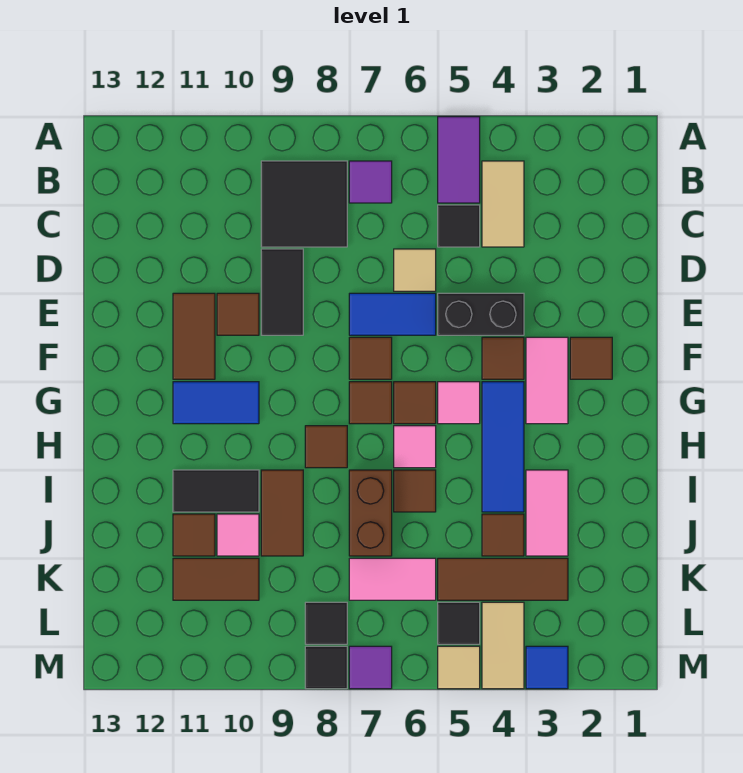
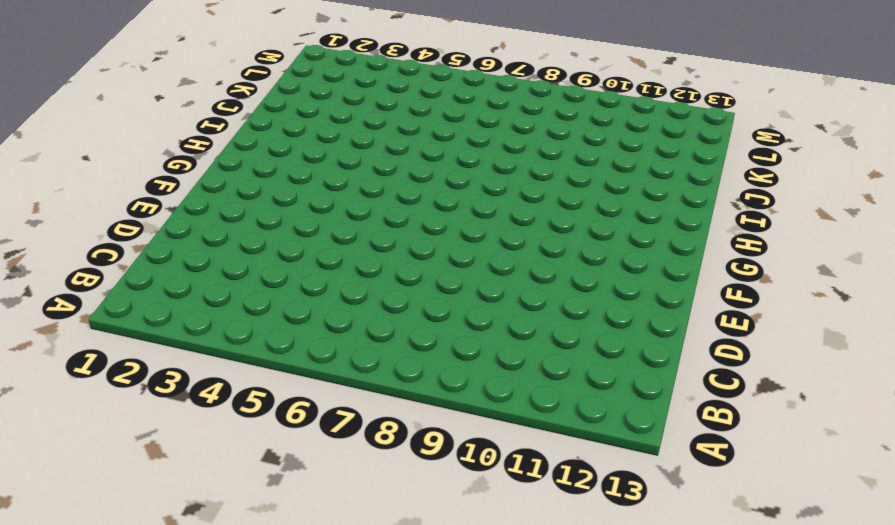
none -> purple 1x2 tile [438,117,480,203]
none -> tan 1x2 tile [482,161,524,247]
none -> purple 1x1 tile [349,161,392,203]
none -> black 2x2 tile [261,161,347,247]

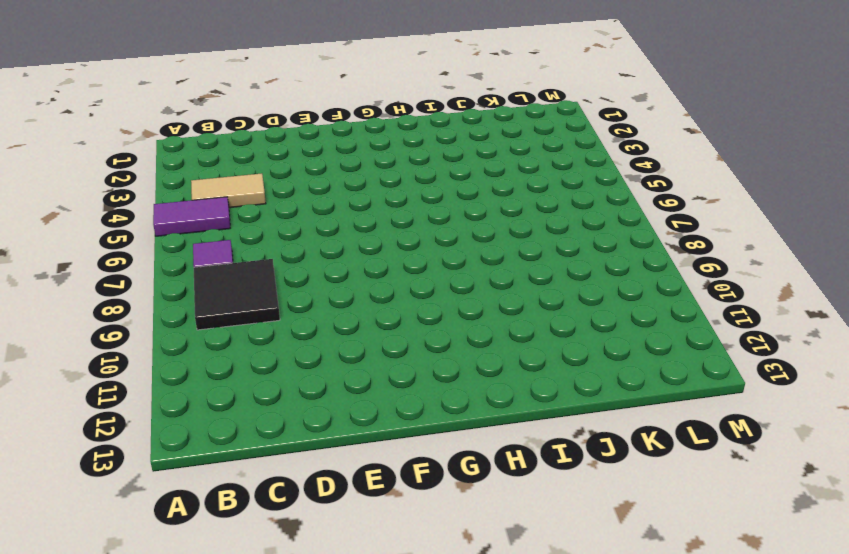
none -> black 1x1 tile [438,205,480,247]
none -> tan 1x1 tile [394,249,436,291]
none -> black 1x2 tile [261,249,303,335]
none -> black 1x2 brick [438,293,524,335]

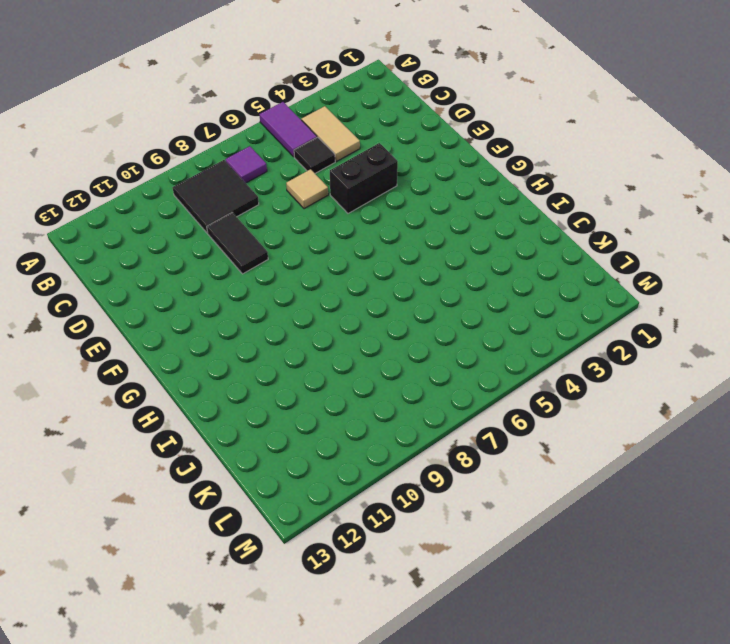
none -> blue 1x2 tile [349,293,436,335]
none -> brown 1x1 tile [217,293,259,335]
none -> brown 1x2 tile [173,293,215,379]
none -> brown 1x1 tile [570,337,612,379]

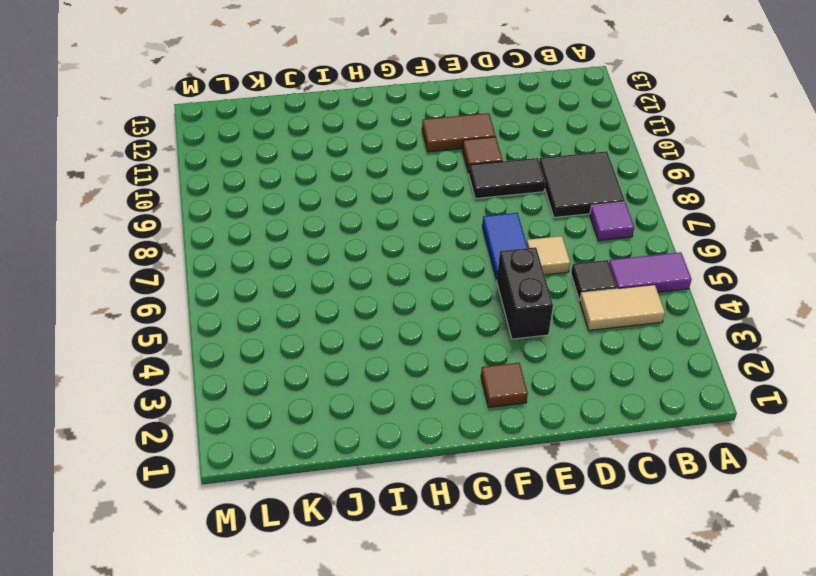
none -> pink 1x2 tile [526,337,568,424]
none -> brown 1x1 tile [482,337,524,379]
none -> brown 1x1 tile [349,337,392,379]
none -> blue 1x3 tile [482,382,524,512]

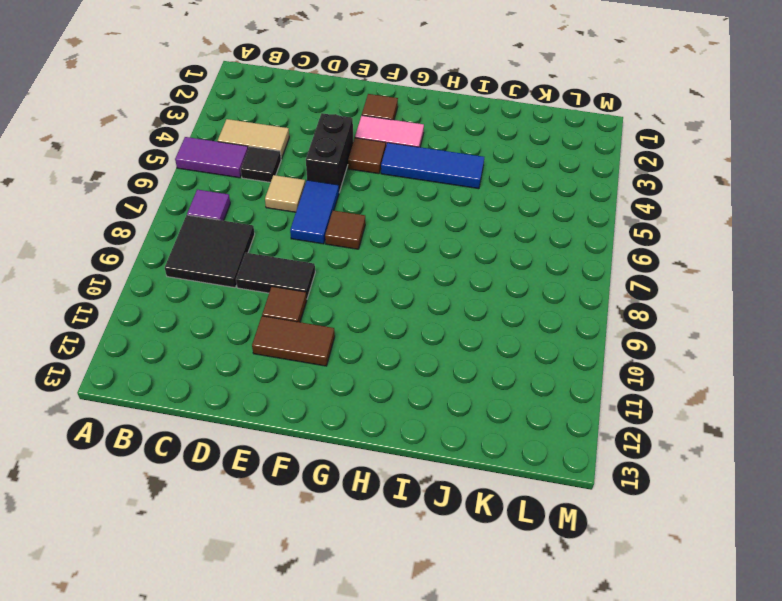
none -> pink 1x1 tile [438,382,480,424]
none -> brown 1x1 tile [394,382,436,424]
none -> brown 1x1 tile [349,382,392,424]
none -> blue 1x2 tile [173,382,259,424]

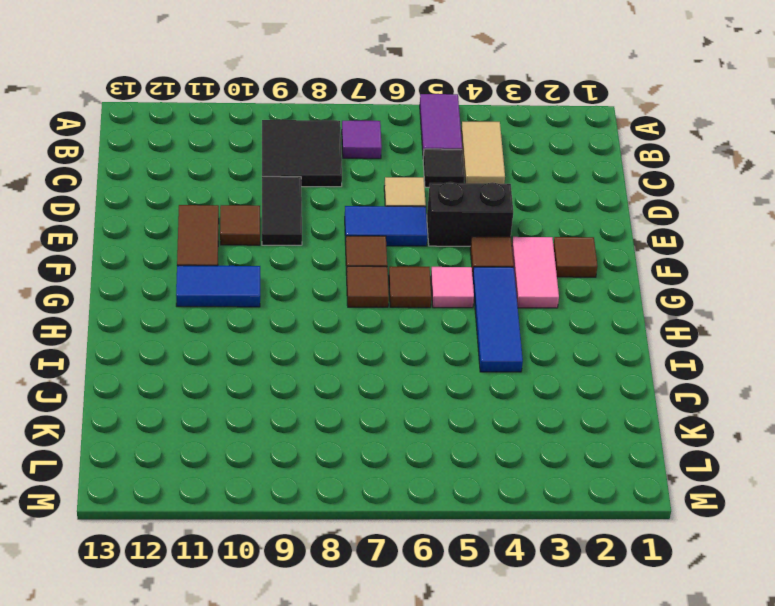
none -> pink 1x1 tile [394,426,436,468]
none -> brown 1x1 tile [305,426,347,468]
none -> pink 1x2 tile [526,470,568,556]
none -> brown 1x1 tile [394,470,436,512]

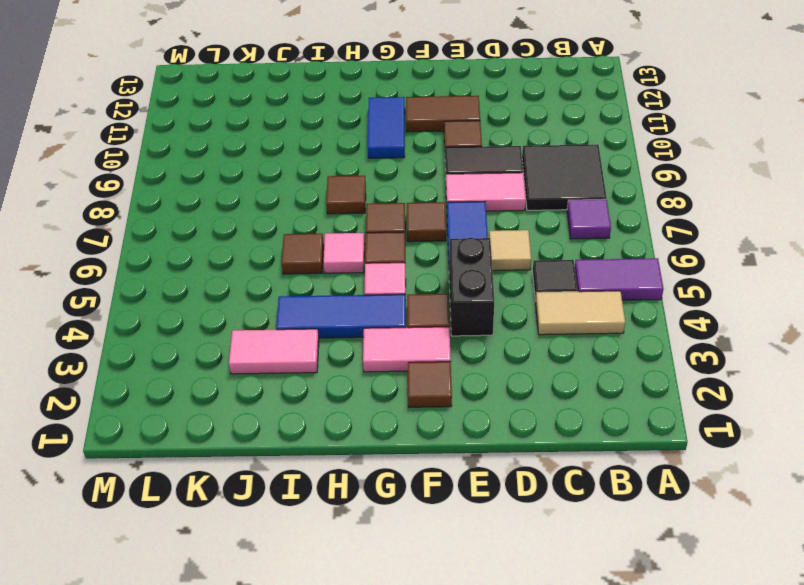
pink 1x2 tile [446,173,526,211] -> pink 1x2 tile turned to [349,558,436,600]
none -> brown 1x2 brick [349,470,392,556]
none -> brown 1x2 tile [261,470,303,556]
none -> black 1x2 tile [173,470,259,512]
none -> brown 1x1 tile [482,514,524,556]

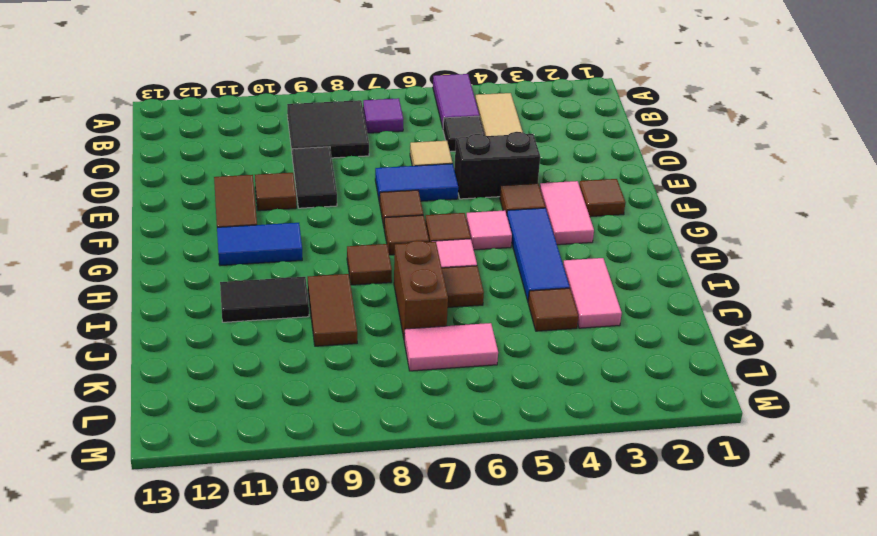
none -> pink 1x1 tile [217,514,259,556]
none -> brown 1x1 tile [173,514,215,556]
none -> brown 1x3 tile [438,558,568,600]
none -> brown 1x2 tile [173,558,259,600]

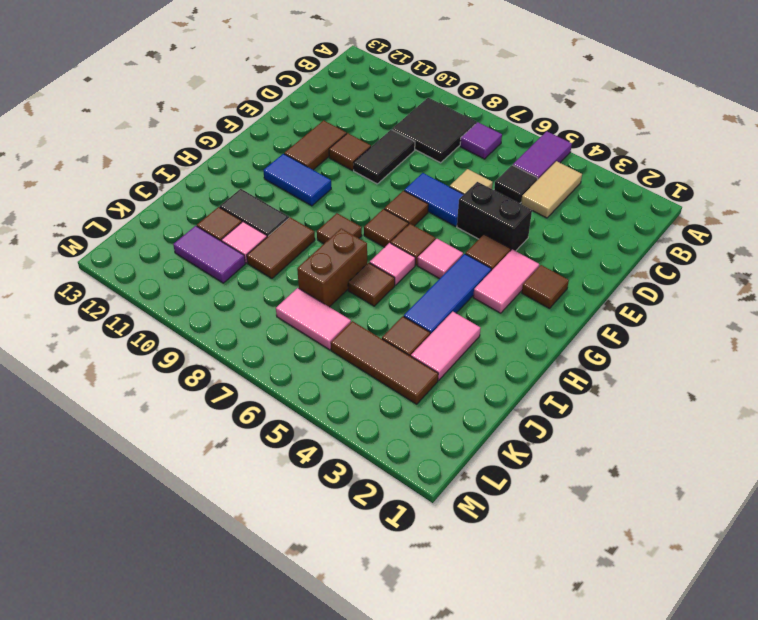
purple 1x2 tile [173,226,245,283] -> brown 1x2 tile [173,558,259,600]
none -> tan 1x2 tile [482,602,524,689]
none -> black 1x1 tile [438,602,480,644]
none -> black 1x1 tile [305,602,347,644]
none -> blue 1x1 tile [526,646,568,689]

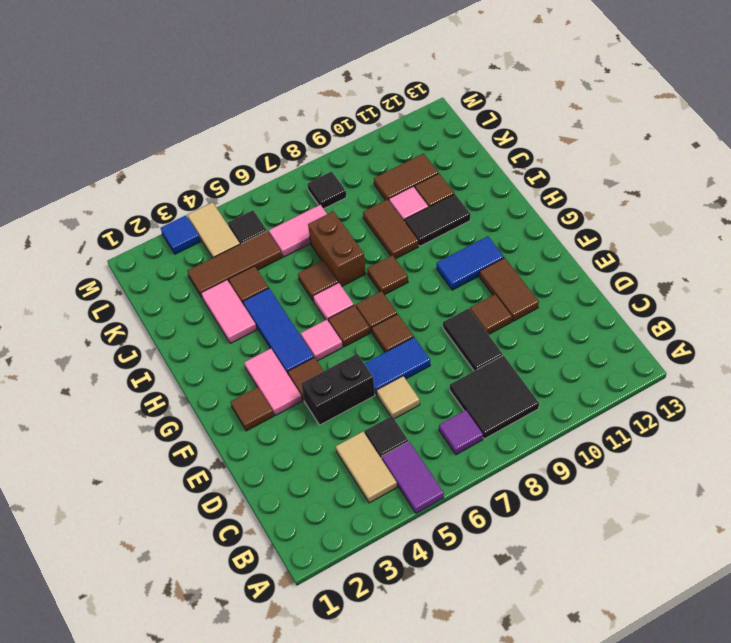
none -> tan 1x1 tile [438,646,480,689]
none -> purple 1x1 tile [349,646,392,689]
none -> black 1x1 tile [305,646,347,689]

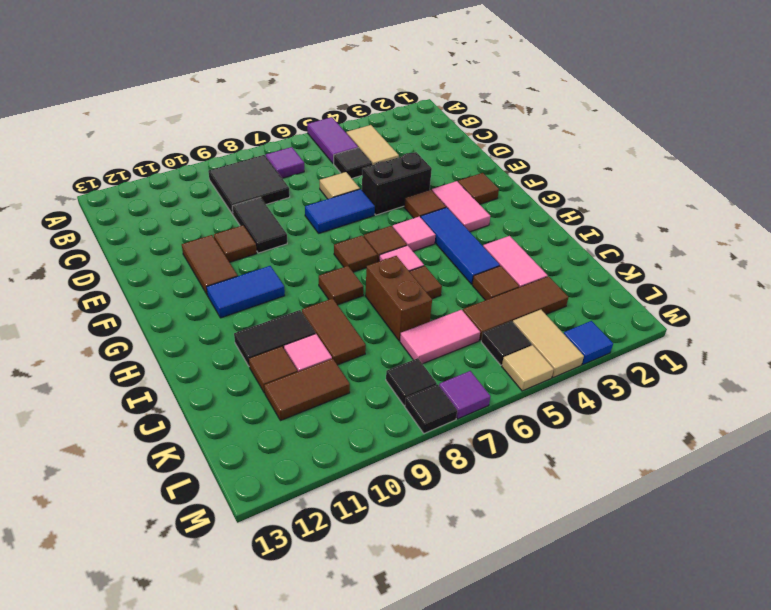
none -> brown 1x1 tile [349,337,392,379]

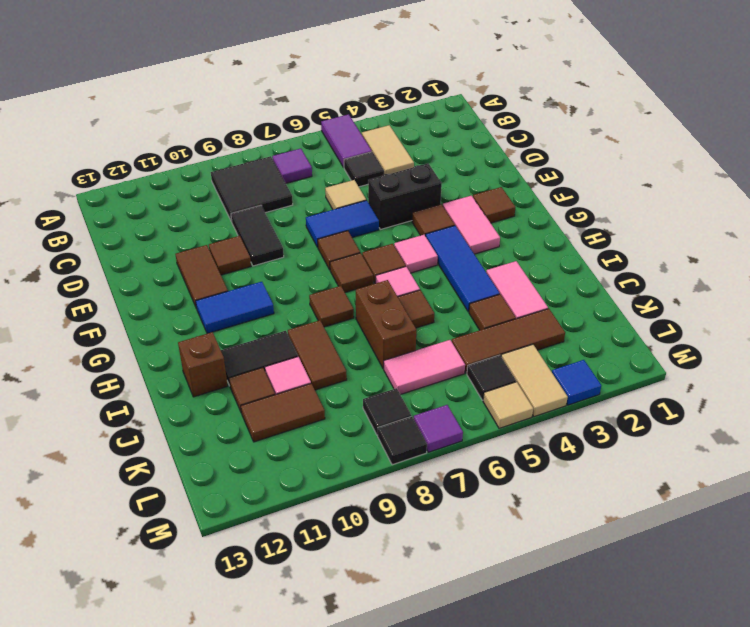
brown 1x1 brick [178,332,228,397] -> none

